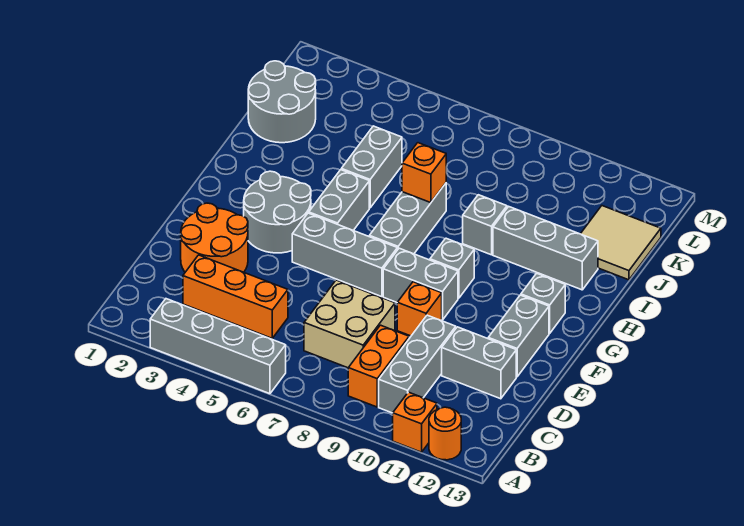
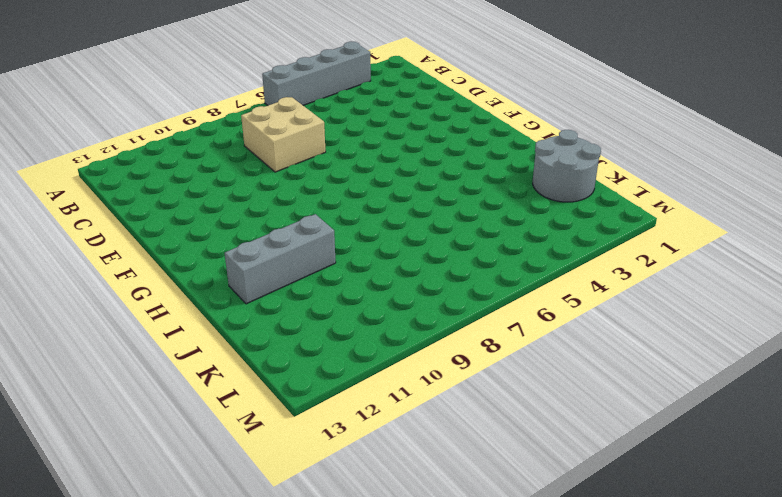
none -> orange 1x1 brick [393,392,437,452]
none -> orange 1x1 round brick [429,407,461,460]
none -> orange 1x2 brick [348,325,409,407]

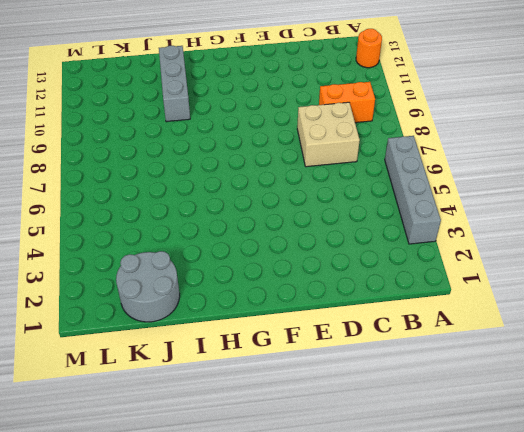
none -> orange 1x1 brick [393,392,437,452]
none -> grey 1x3 brick [379,315,456,413]
none -> orange 1x3 brick [183,255,288,338]

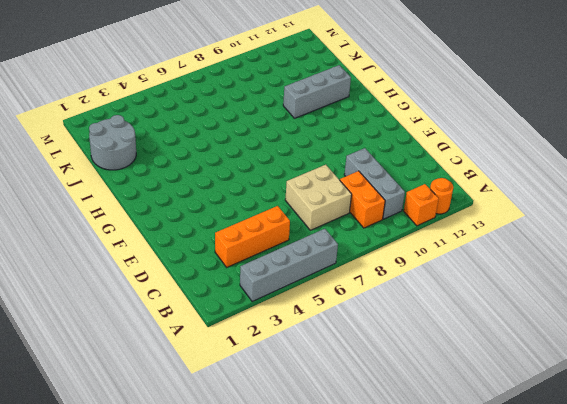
none -> orange 2x2 round brick [181,203,248,272]
none -> grey 1x2 brick [442,327,516,399]
none -> orange 1x1 brick [397,282,442,336]

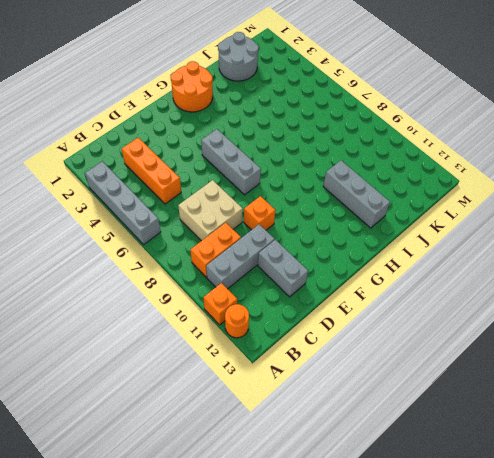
orange 2x2 round brick [170,61,213,112] -> orange 2x2 round brick moved to [181,203,248,272]
none -> grey 1x2 brick [488,295,549,377]
none -> grey 2x2 round brick [244,171,311,253]
none -> grey 1x2 brick [383,248,458,320]

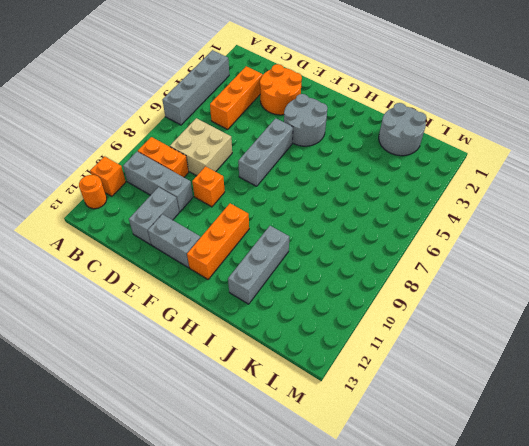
orange 1x3 brick [187,203,249,279] -> grey 1x1 brick [521,273,565,333]
none -> grey 1x2 brick [383,248,458,320]
none -> grey 1x2 brick [309,170,369,230]
none -> grey 1x3 brick [369,183,446,254]

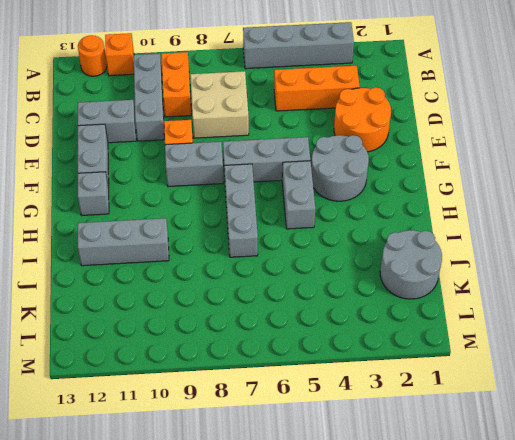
none -> grey 1x1 brick [430,238,474,298]
none -> grey 1x2 brick [341,126,402,208]
none -> grey 1x1 brick [463,195,507,255]

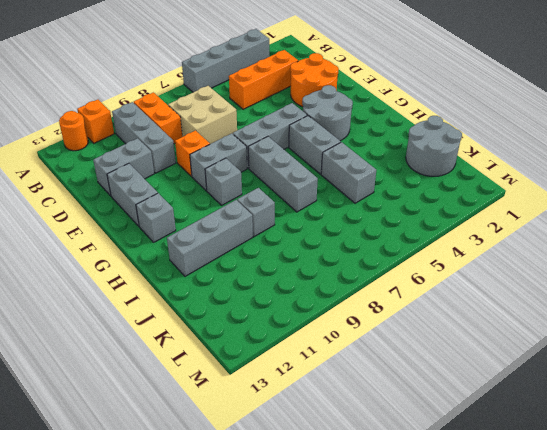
none -> tan 2x2 tile [581,206,661,280]
none -> orange 1x1 brick [402,143,446,203]

